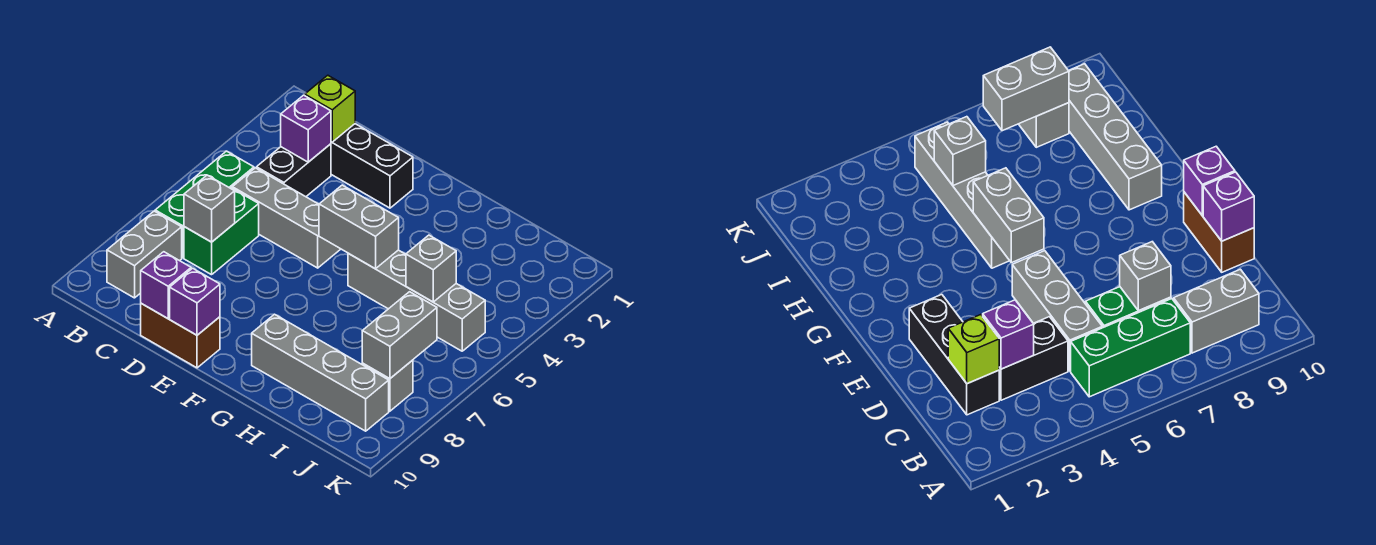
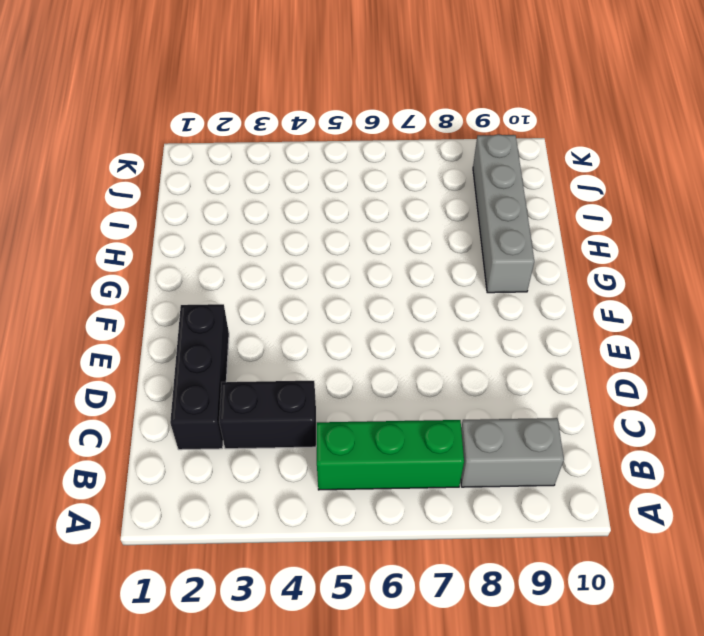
none -> grey 1x3 brick [232,168,340,268]
none -> green 1x2 brick [184,188,259,275]
none -> brown 1x2 brick [141,303,220,368]

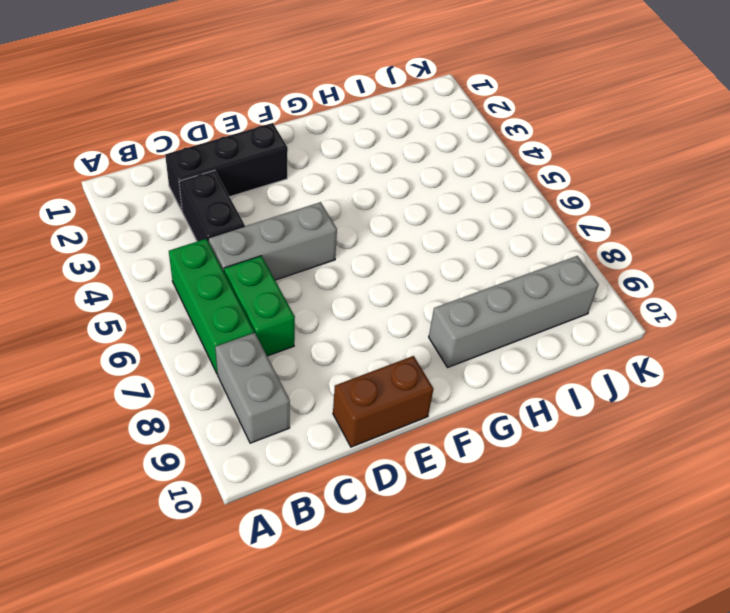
none -> grey 1x4 brick [348,250,485,351]
none -> grey 1x1 brick [362,360,413,411]
none -> lime 1x1 brick [305,75,355,142]

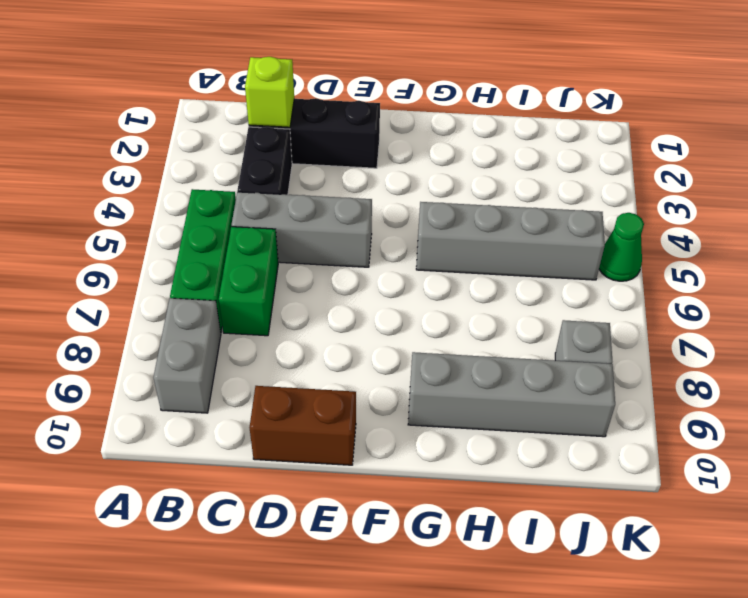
green 1x1 cone [599,213,644,281] -> none
none -> purple 1x1 brick [281,95,331,162]
none -> grey 1x1 brick [184,175,235,242]
none -> purple 1x1 brick [141,252,191,318]

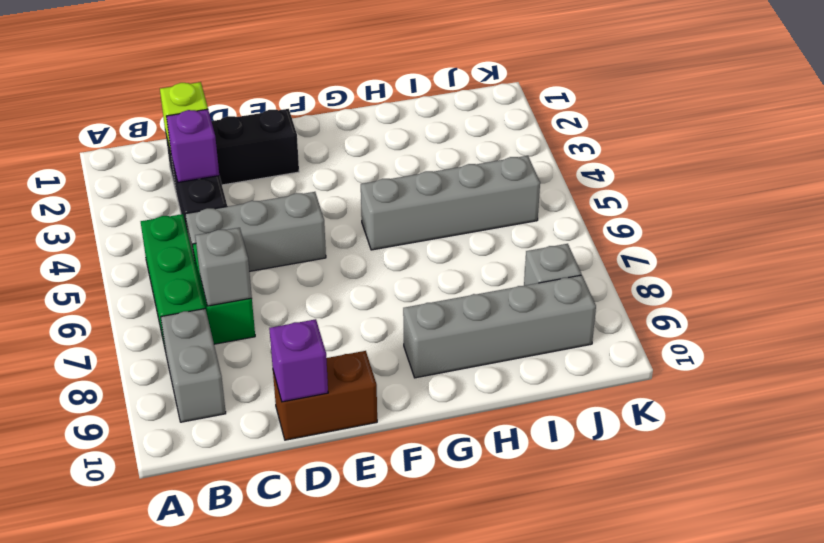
none -> purple 1x1 brick [170,268,220,335]
none -> grey 1x2 brick [319,185,399,269]
none -> grey 1x1 brick [406,235,456,302]

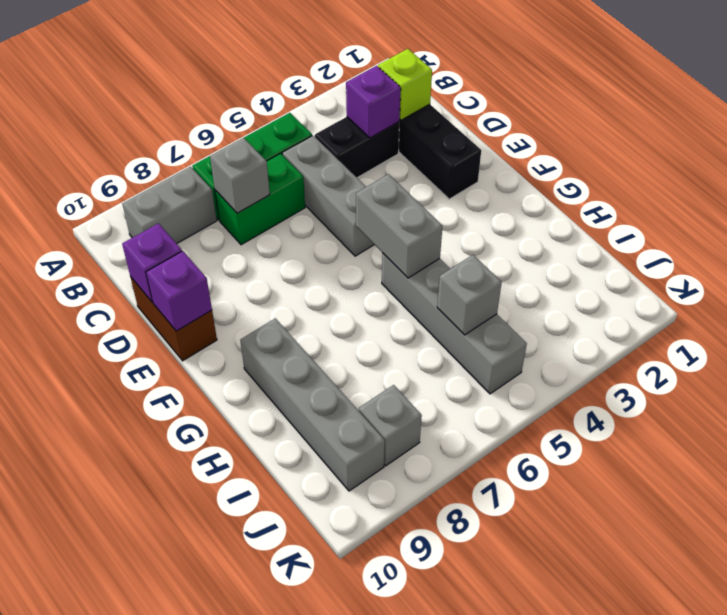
none -> grey 1x2 brick [362,292,437,379]

